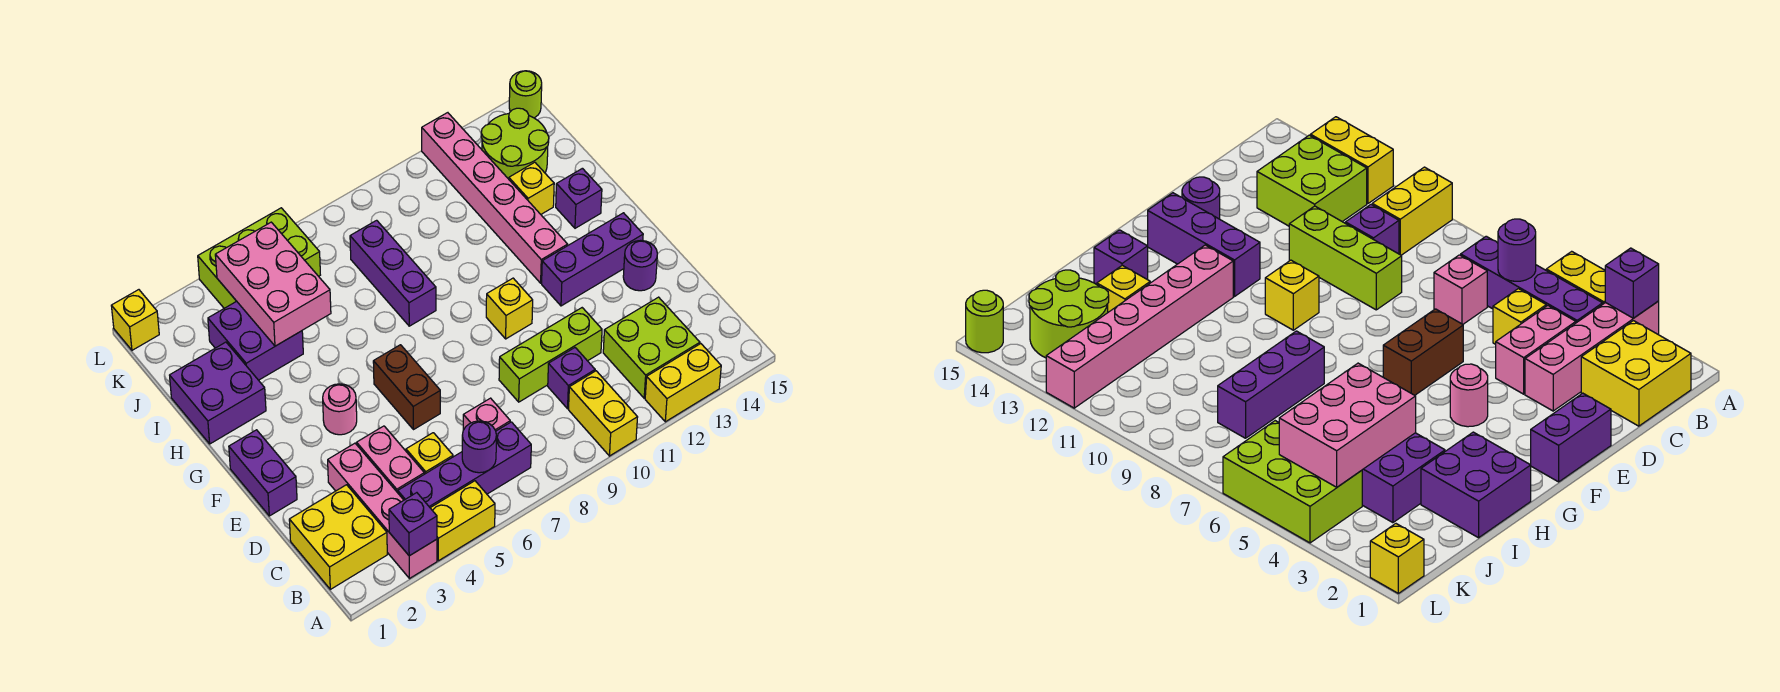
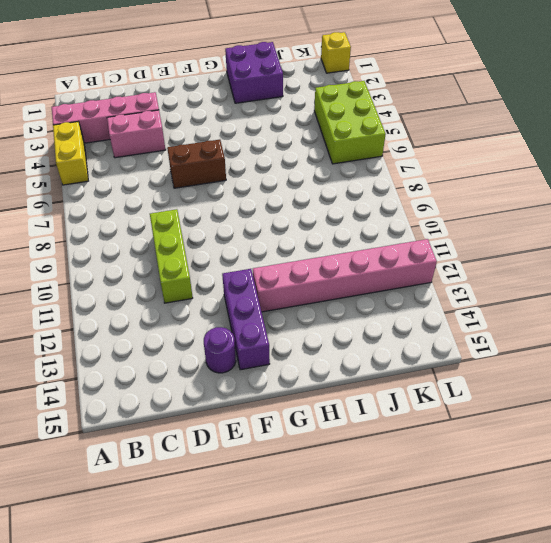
none -> yellow 1x2 brick [569,371,638,456]
none -> yellow 1x2 brick [645,344,721,422]
none -> yellow 2x2 brick [289,485,387,589]
none -> purple 1x4 brick [398,422,531,508]

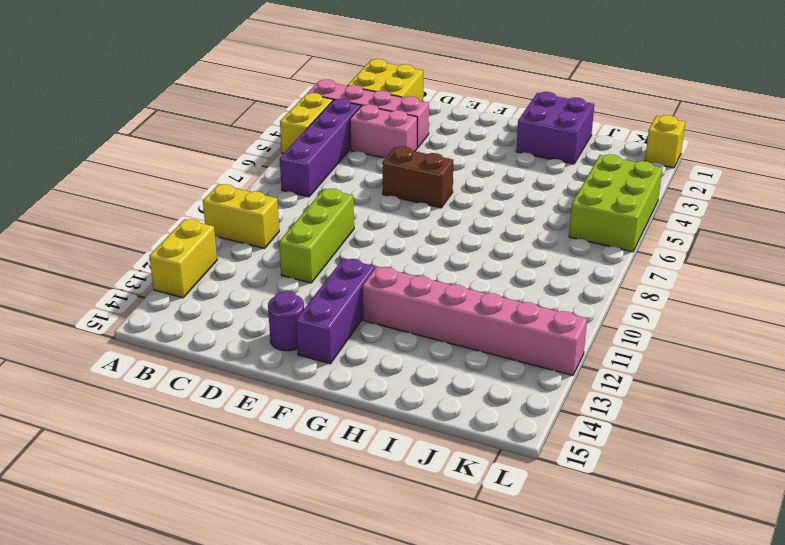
none -> lime 2x2 brick [603,297,700,398]
none -> yellow 1x1 brick [406,433,453,474]
none -> pink 1x1 brick [463,398,510,431]
none -> purple 1x1 brick [548,348,595,409]

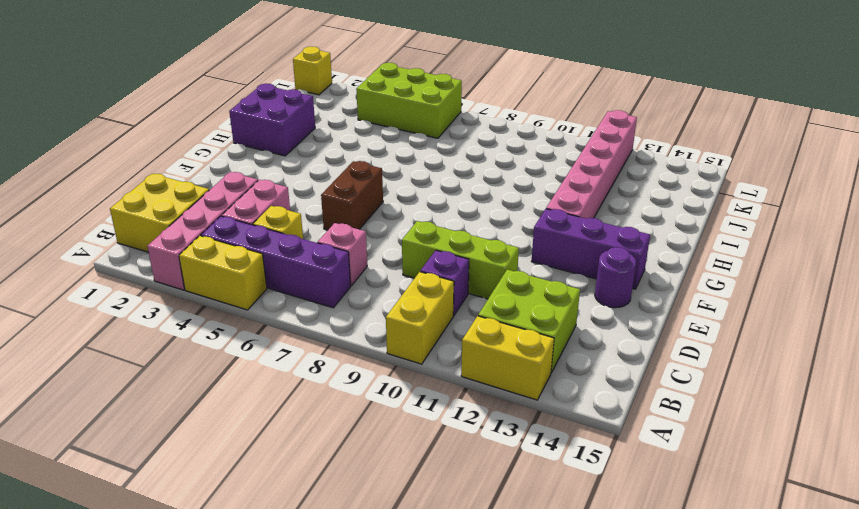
none -> purple 1x2 brick [229,430,297,516]
none -> pink 1x1 round brick [323,384,357,435]
none -> yellow 1x1 brick [486,278,533,339]
none -> purple 1x3 brick [350,220,436,326]

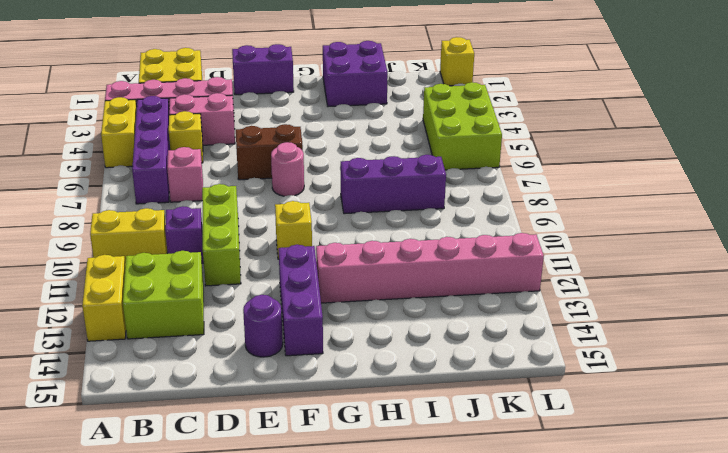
pink 1x1 round brick [271,142,304,196] -> pink 1x1 round brick moved to [323,384,357,435]
none -> purple 1x1 brick [556,168,602,228]
none -> purple 2x2 brick [208,301,303,380]
none -> yellow 1x1 brick [509,162,554,214]
none -> lime 2x2 round brick [481,108,549,179]

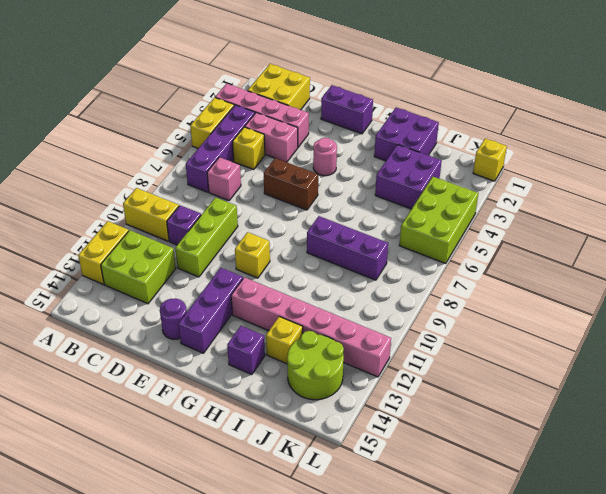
none -> lime 1x1 round brick [509,71,542,118]
none -> purple 1x1 brick [389,493,437,556]
none -> purple 1x1 round brick [462,421,496,473]
none -> pink 2x3 brick [215,222,331,346]

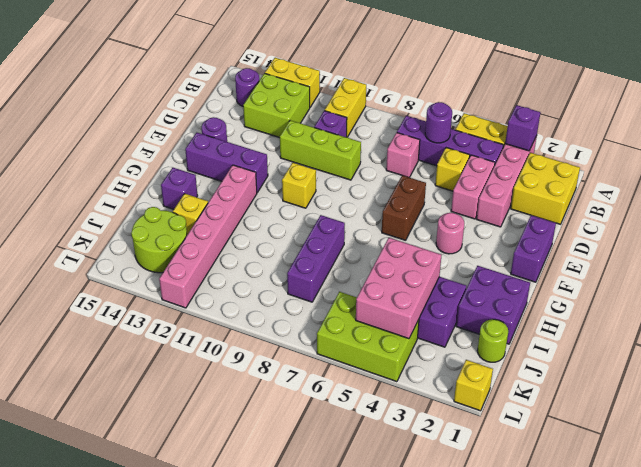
purple 1x1 round brick [235,68,259,106] -> none
lime 1x1 round brick [477,319,508,362] -> lime 1x1 round brick moved to [509,71,542,118]

